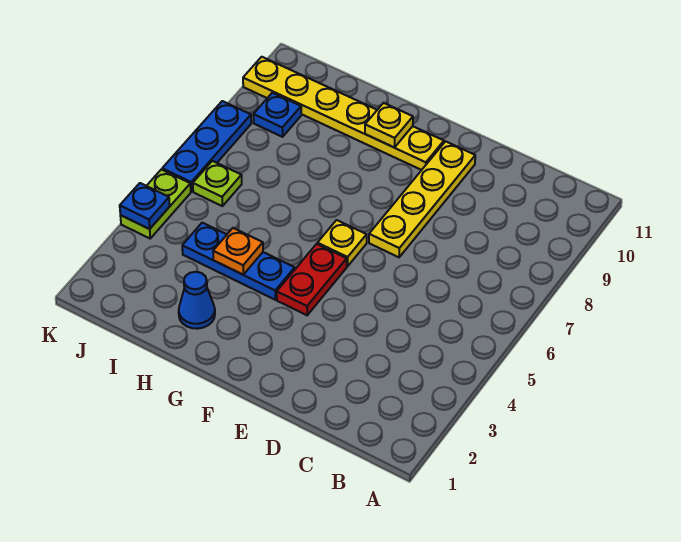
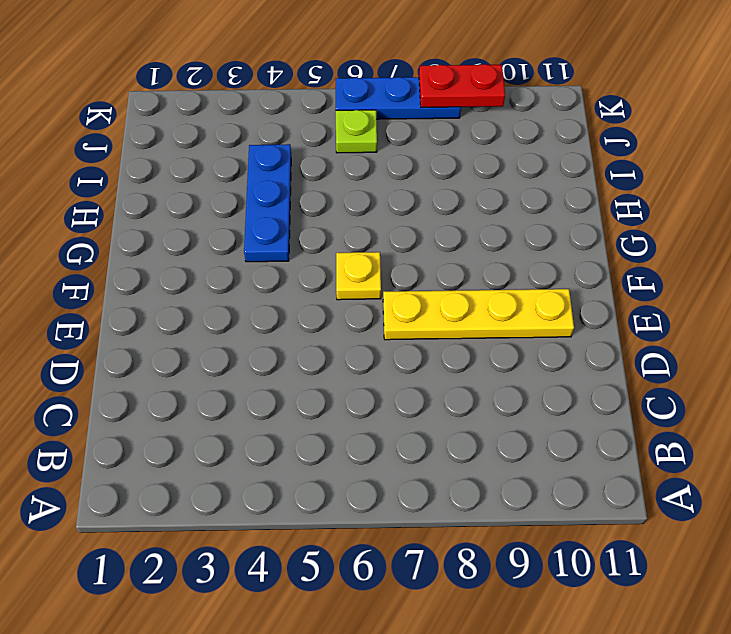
red 1x2 plate [419,64,505,107] -> red 1x2 plate moved to [277,244,347,315]
none -> yellow 1x6 plate [243,57,444,170]
none -> blue 1x1 cone [179,272,215,329]
none -> blue 1x1 plate [253,93,301,137]

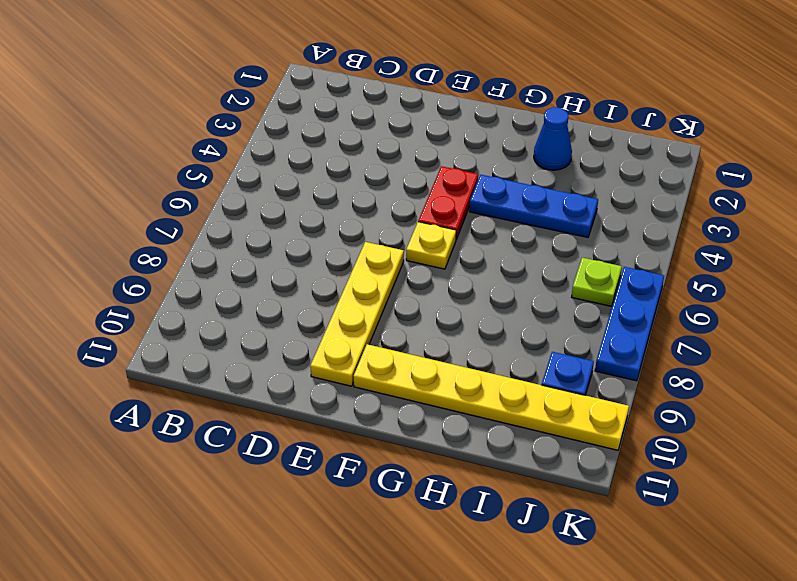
none -> lime 1x2 plate [120,169,191,238]
none -> yellow 1x1 plate [365,103,413,147]
none -> orange 1x1 plate [213,228,263,275]

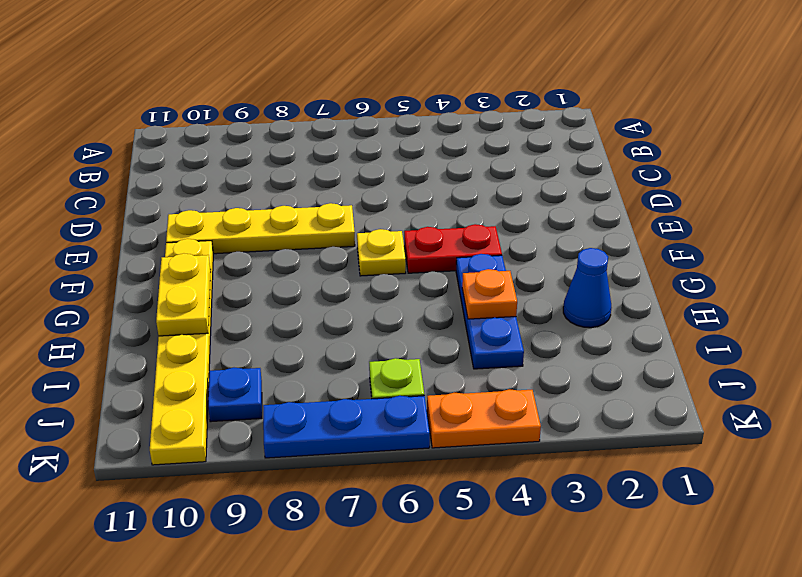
yellow 1x2 plate [156,253,211,336] -> yellow 1x1 plate [365,103,413,147]
orange 1x2 plate [427,389,541,448] -> lime 1x2 plate [120,169,191,238]
none -> blue 1x1 plate [120,183,170,229]

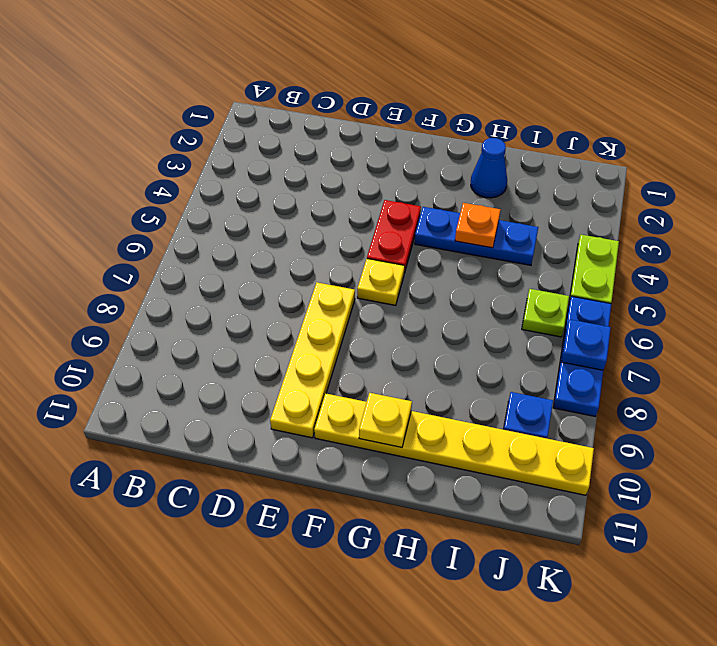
blue 1x1 plate [561,319,611,370] -> blue 1x1 plate moved to [120,183,170,229]

